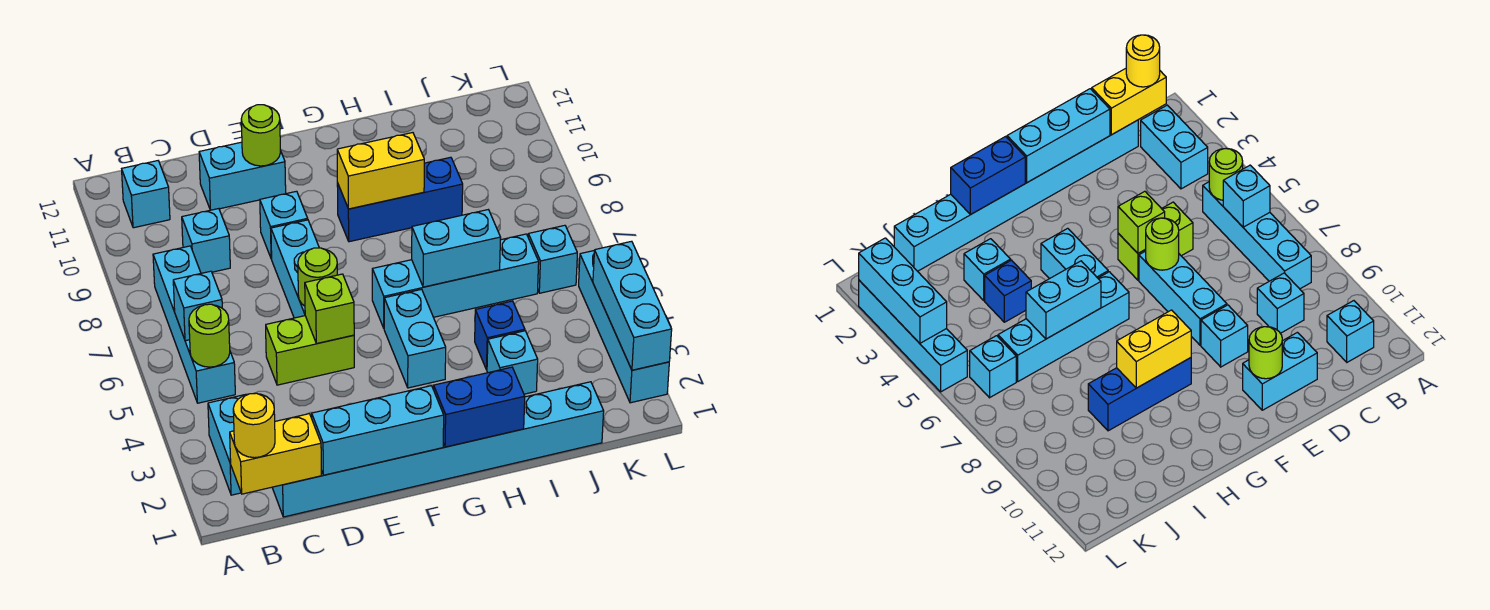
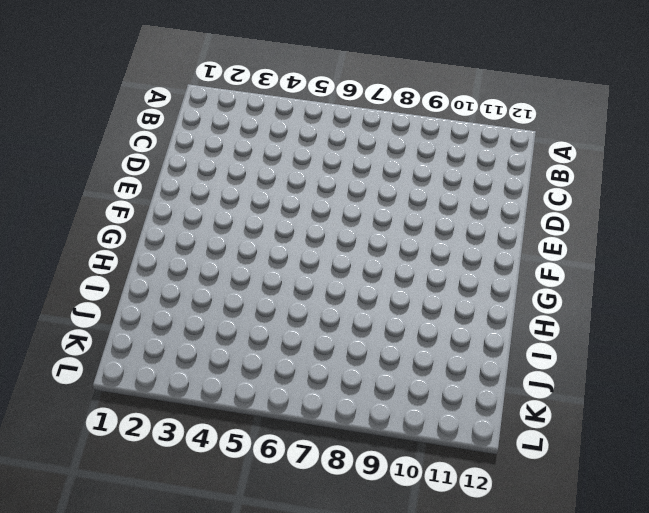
none -> cyan 1x2 brick [208,394,246,495]
none -> cyan 1x4 brick [153,246,235,403]
none -> cyan 1x1 brick [122,161,170,228]

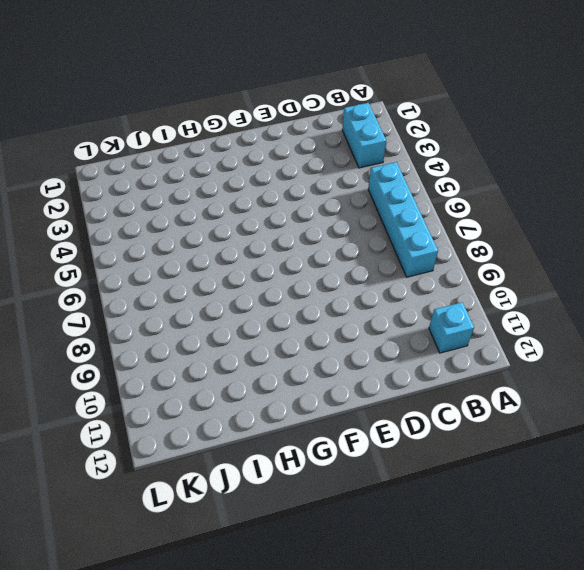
none -> cyan 1x8 brick [272,382,604,517]
none -> cyan 1x1 brick [182,209,230,273]
none -> lime 1x2 brick [266,316,354,385]

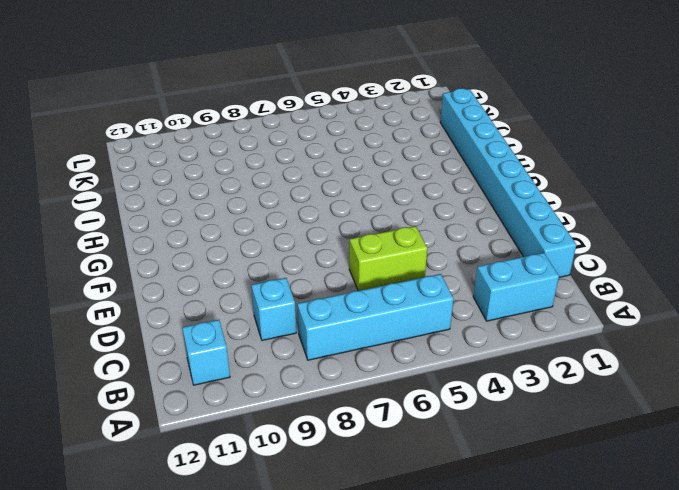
lime 1x2 brick [349,226,427,291] -> lime 1x2 brick turned to [266,316,354,385]
none -> cyan 1x2 brick [199,142,286,210]
none -> cyan 1x3 brick [271,220,319,318]
none -> cyan 1x1 brick [260,191,308,259]

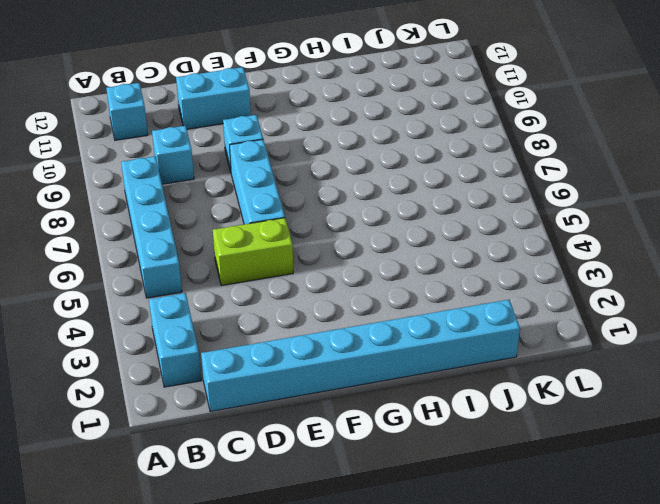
none -> cyan 1x2 brick [384,289,446,388]
none -> cyan 1x4 brick [372,234,539,328]
none -> blue 1x3 brick [337,157,463,242]

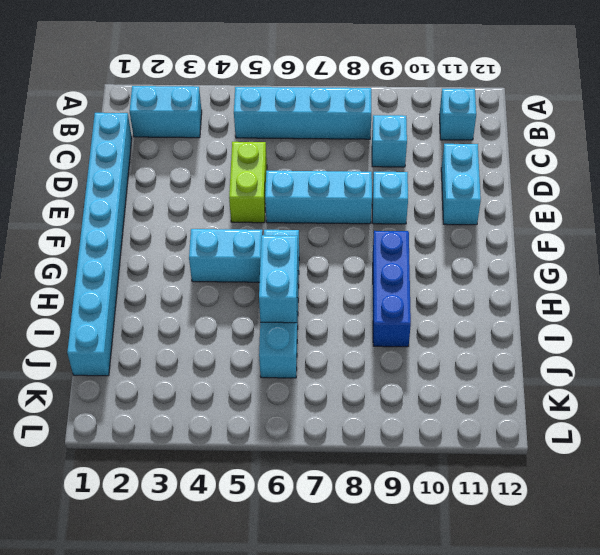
none -> cyan 1x1 brick [487,331,538,394]
none -> blue 1x1 brick [475,301,525,370]
none -> cyan 1x1 brick [528,225,577,293]

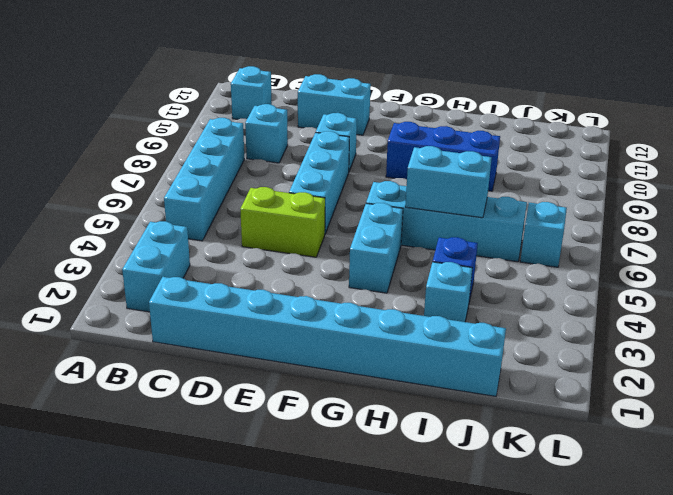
none -> cyan 1x4 brick [579,251,669,403]
none -> yellow 1x2 brick [230,414,321,494]
none -> lime 1x1 round brick [189,304,230,367]

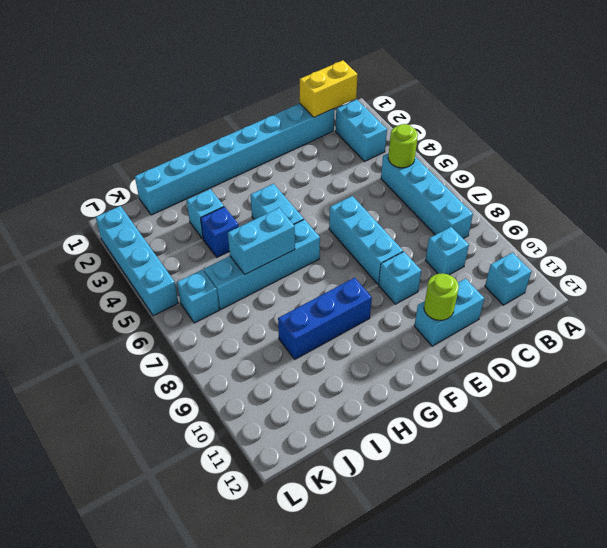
none -> lime 1x2 brick [266,316,354,385]
none -> cyan 1x1 brick [173,271,222,341]
none -> cyan 1x3 brick [312,386,444,475]

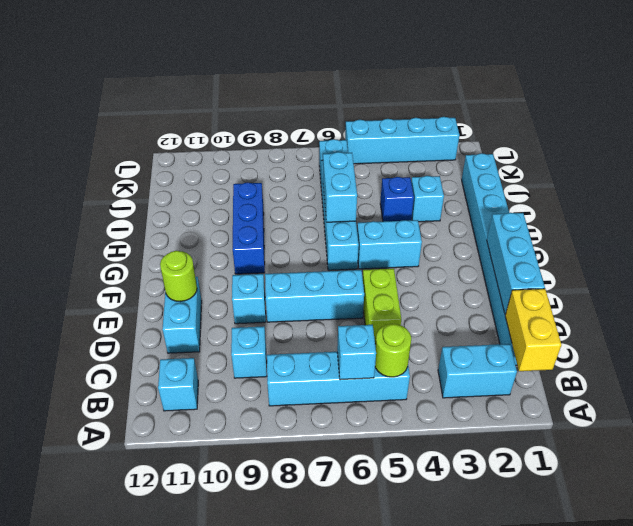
none -> lime 1x1 brick [305,274,354,344]
none -> lime 1x1 round brick [298,248,337,306]
none -> blue 1x2 brick [434,367,525,447]

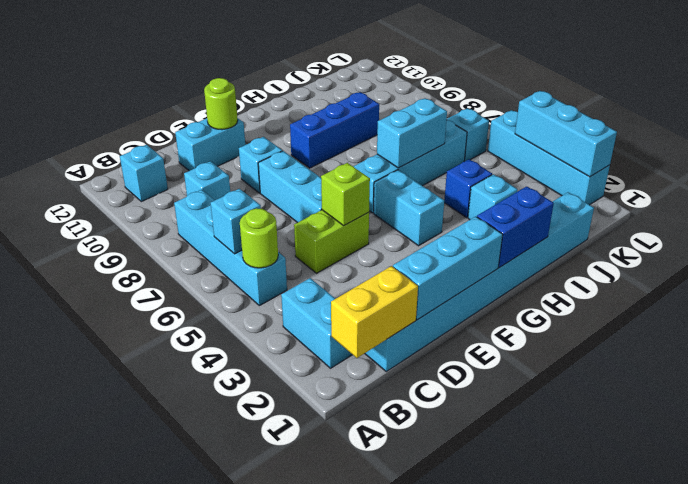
none -> lime 1x1 round brick [298,248,337,306]
none -> yellow 1x2 brick [337,133,424,209]
none -> yellow 1x1 round brick [233,393,275,458]

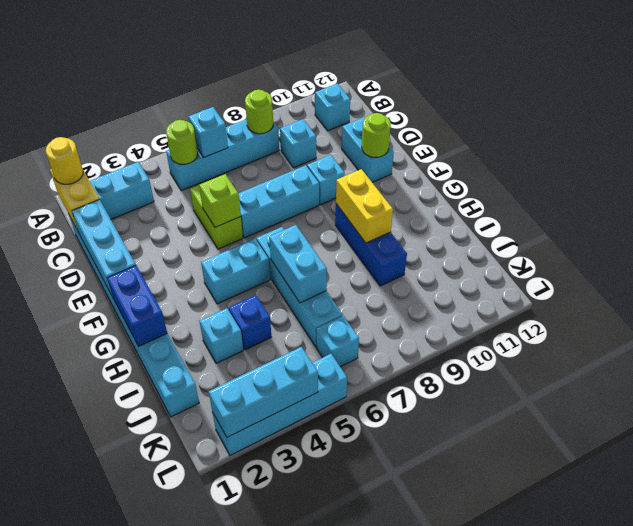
lime 1x1 round brick [245,90,273,134] -> lime 1x1 round brick moved to [298,248,337,306]

